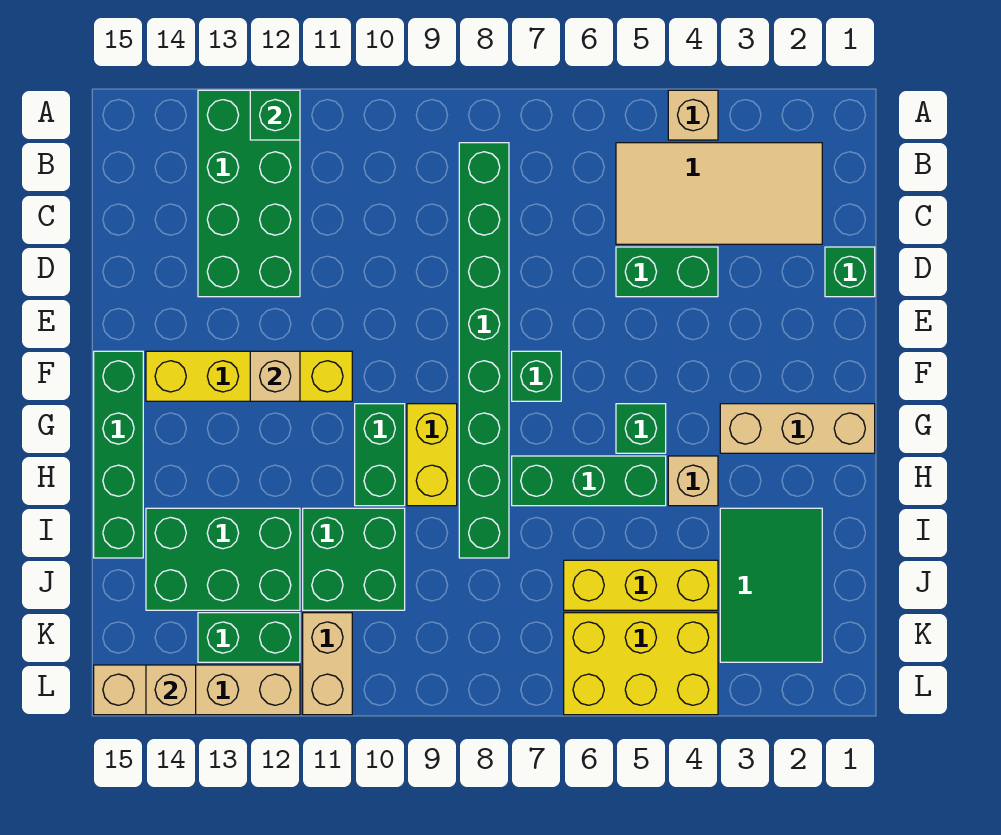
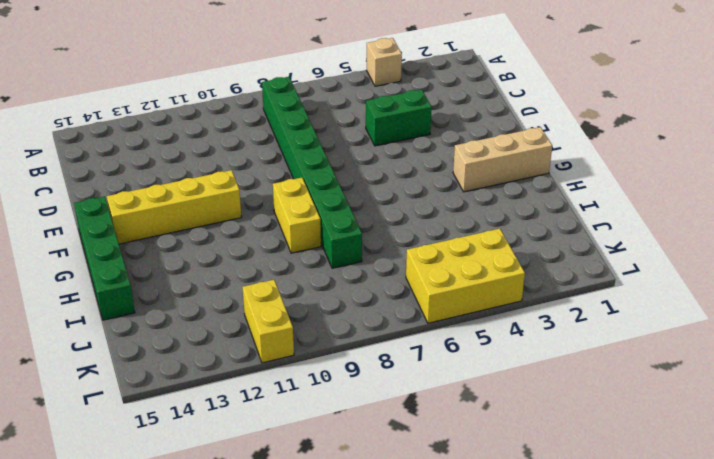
yellow 1x2 brick [242,280,294,363] -> tan 1x2 brick [303,613,352,715]
none -> green 2x4 brick [198,90,300,297]
none -> tan 2x4 tile [616,143,822,244]
none -> green 1x1 brick [825,247,875,297]

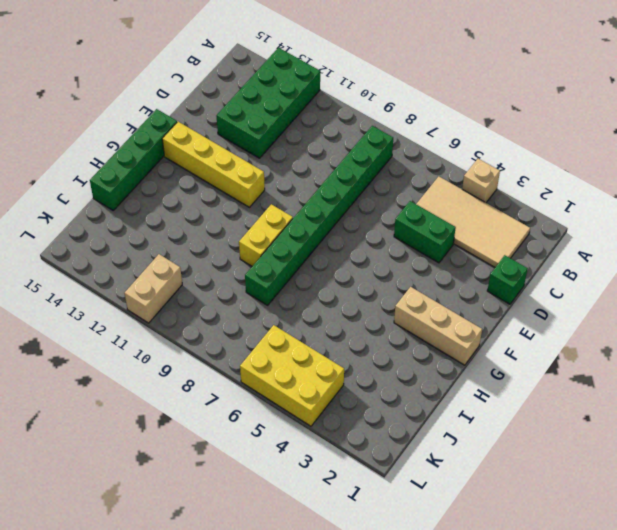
none -> green 1x1 brick [512,351,561,401]
none -> green 1x1 brick [616,404,666,453]
none -> green 1x2 brick [355,404,405,506]

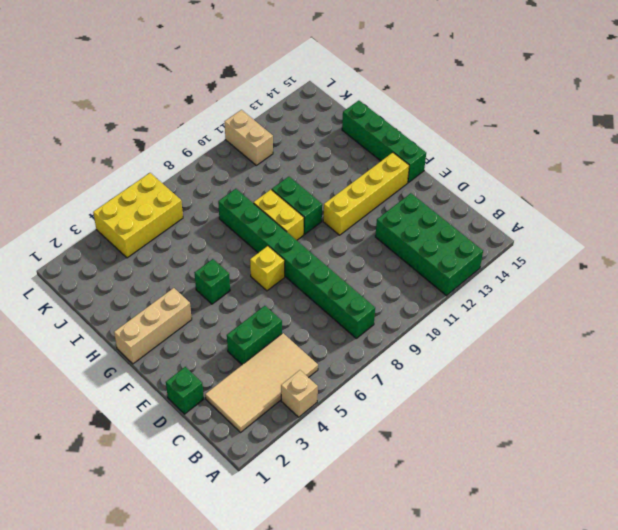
yellow 1x1 brick [250,246,285,291] -> green 1x1 brick [512,351,561,401]
none -> tan 1x1 brick [668,456,718,506]
none -> green 1x3 brick [512,456,666,506]
none -> green 2x3 tile [720,508,822,662]

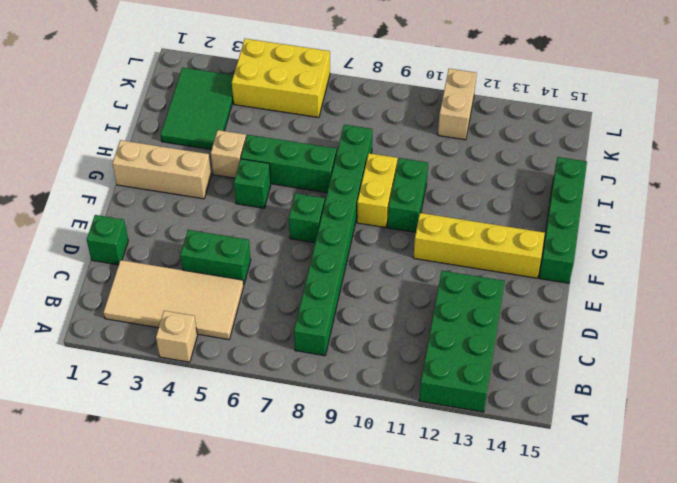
none -> green 2x2 brick [303,508,405,610]
none -> green 2x3 brick [146,508,300,610]
none -> yellow 1x3 brick [564,560,718,610]

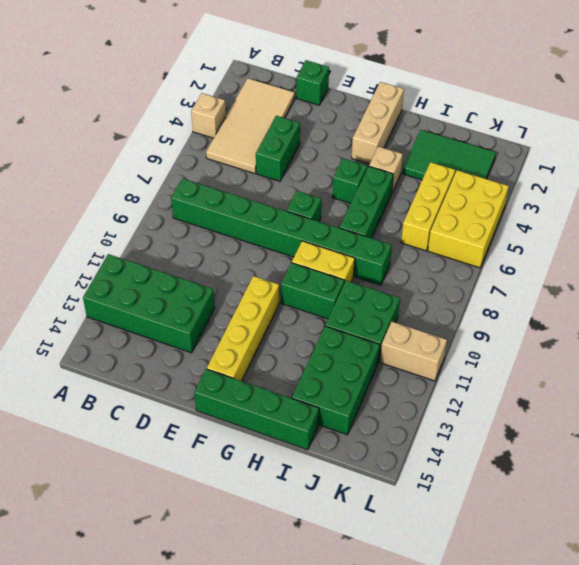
none -> green 1x2 brick [198,613,300,662]
none -> tan 1x4 brick [94,665,300,715]
none -> green 1x1 brick [250,90,300,140]

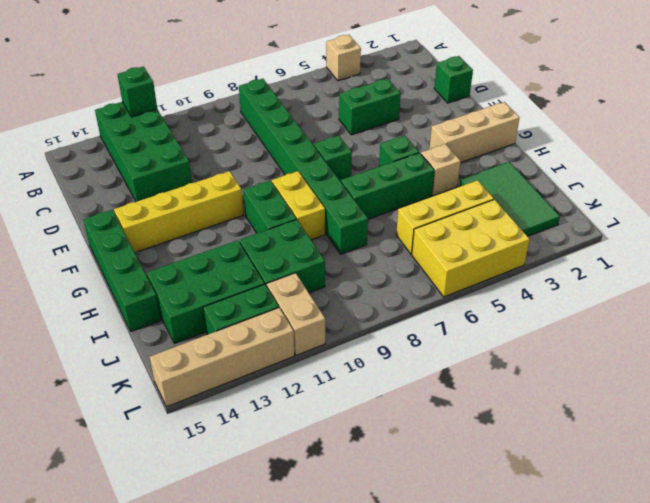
none -> tan 2x4 tile [616,143,822,244]
none -> tan 1x1 brick [250,351,300,401]
none -> tan 1x1 brick [146,665,196,715]

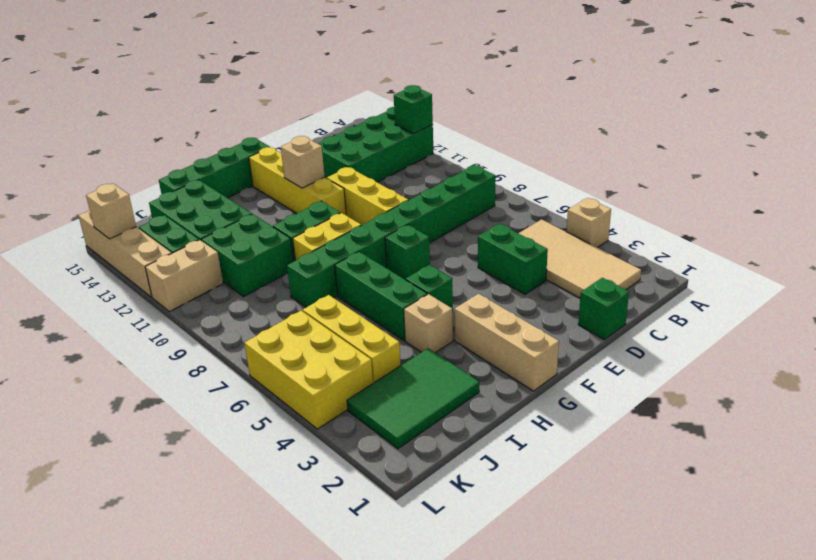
yellow 1x3 brick [327,167,408,225] -> none

